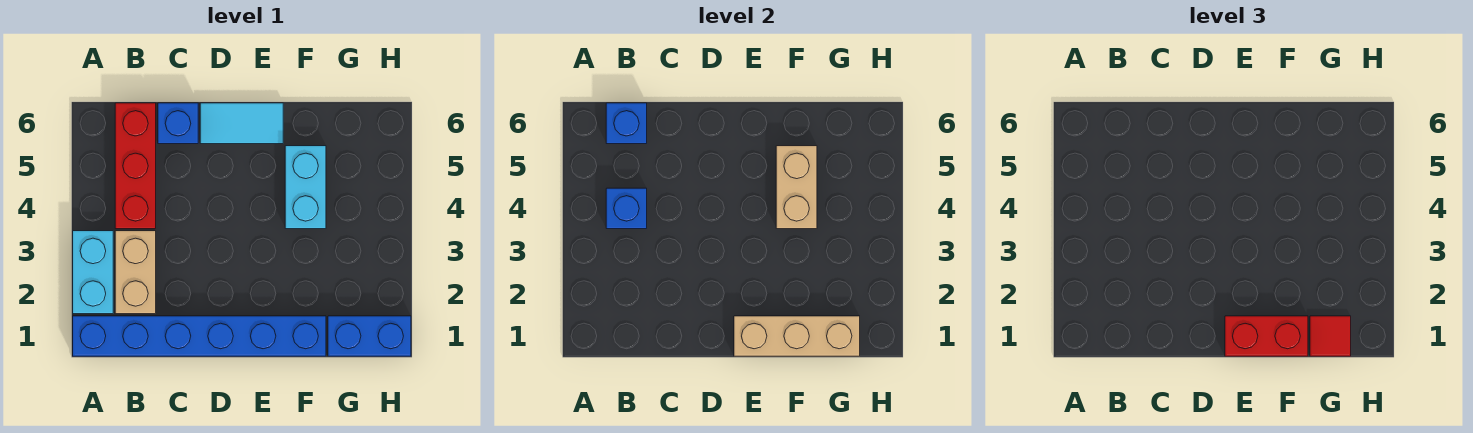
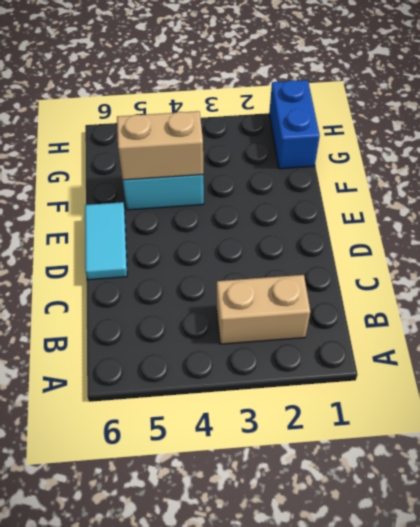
none -> blue 1x6 brick [73,316,326,356]
none -> cyan 1x2 brick [73,231,113,314]
none -> red 1x3 brick [115,103,156,229]

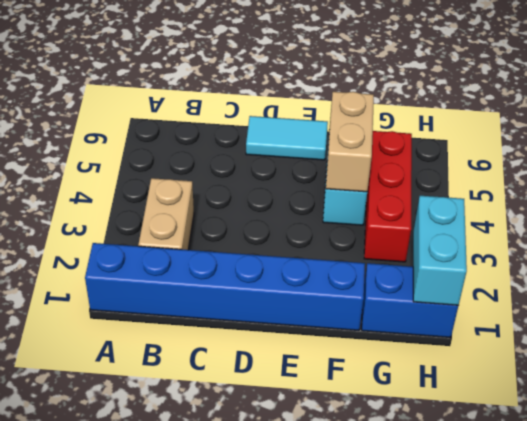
red 1x3 brick [364,131,412,262] -> red 1x3 brick moved to [115,103,156,229]
cyan 1x2 brick [413,196,467,305] -> cyan 1x2 brick moved to [73,231,113,314]
none -> blue 1x1 brick [158,103,198,144]
none -> blue 1x1 brick [606,188,647,229]
none -> blue 1x1 brick [606,103,647,144]

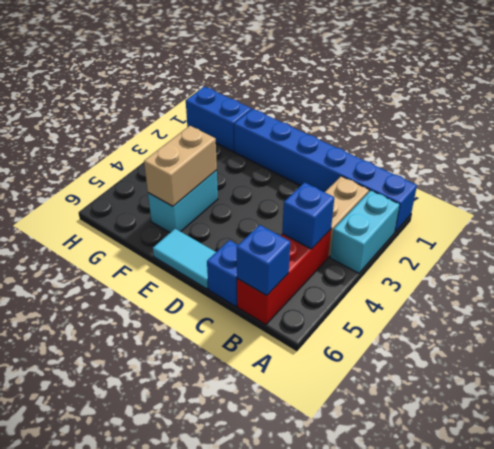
none -> tan 1x3 brick [734,316,860,356]
none -> red 1x2 brick [1225,316,1308,356]
none -> red 1x1 tile [1310,316,1351,356]

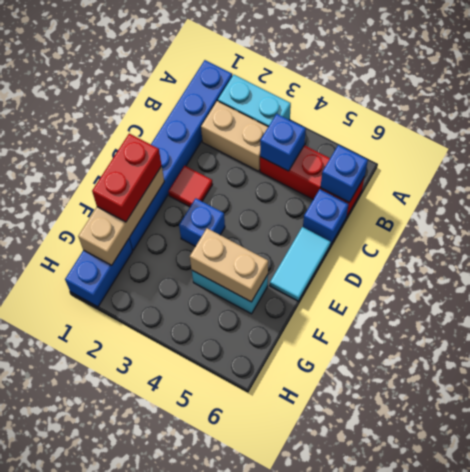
red 1x1 tile [168,166,213,207] -> red 1x1 tile moved to [1310,316,1351,356]
blue 1x1 brick [179,198,225,246] -> none

